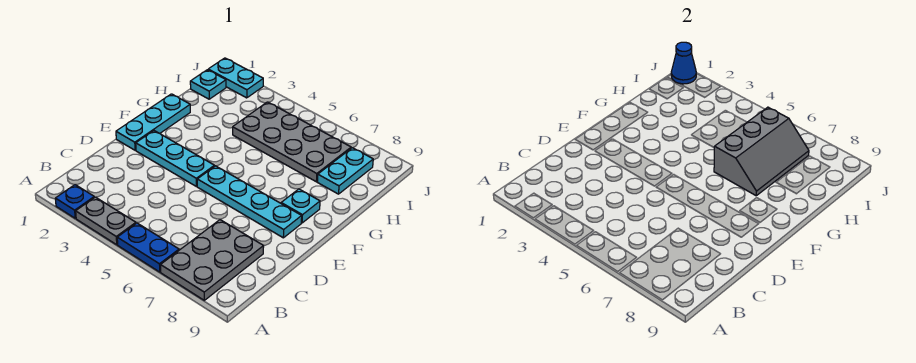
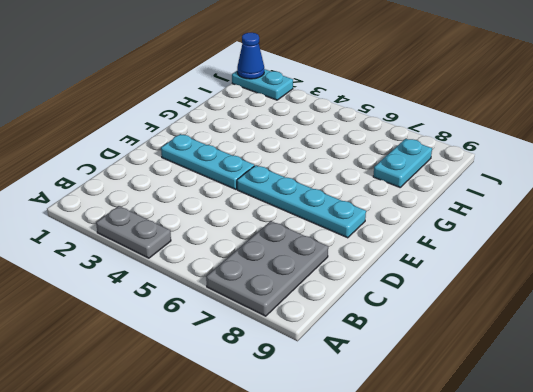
none -> blue 1x1 plate [55,185,94,218]
none -> blue 1x2 plate [117,223,179,272]
none -> cyan 1x3 plate [116,94,190,150]

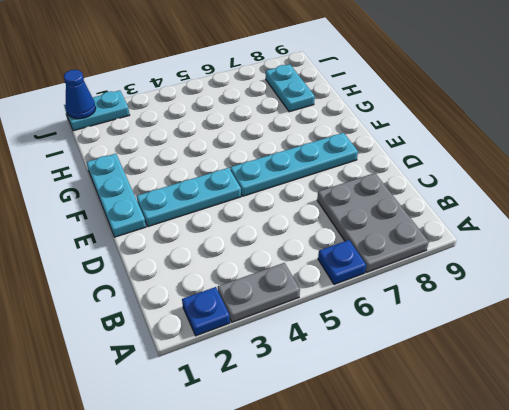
blue 1x1 plate [318,240,366,284] -> blue 1x2 plate [117,223,179,272]
none -> cyan 1x1 plate [281,189,320,223]
none -> grey 2x4 plate [233,102,351,182]
none -> cyan 1x1 plate [190,70,226,99]

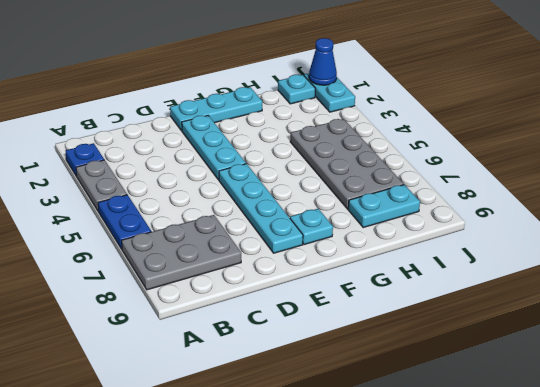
none -> grey 2x3 slope [714,107,809,196]

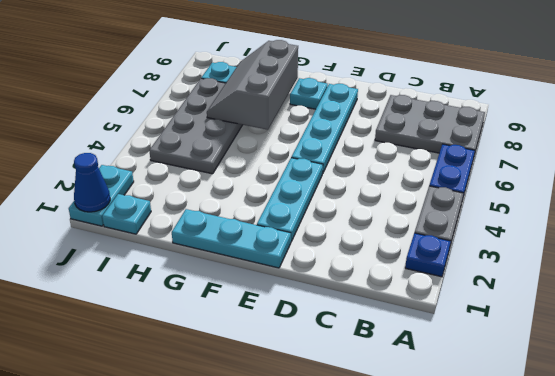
grey 2x3 slope [207,40,298,130] -> grey 2x3 slope turned to [714,107,809,196]

